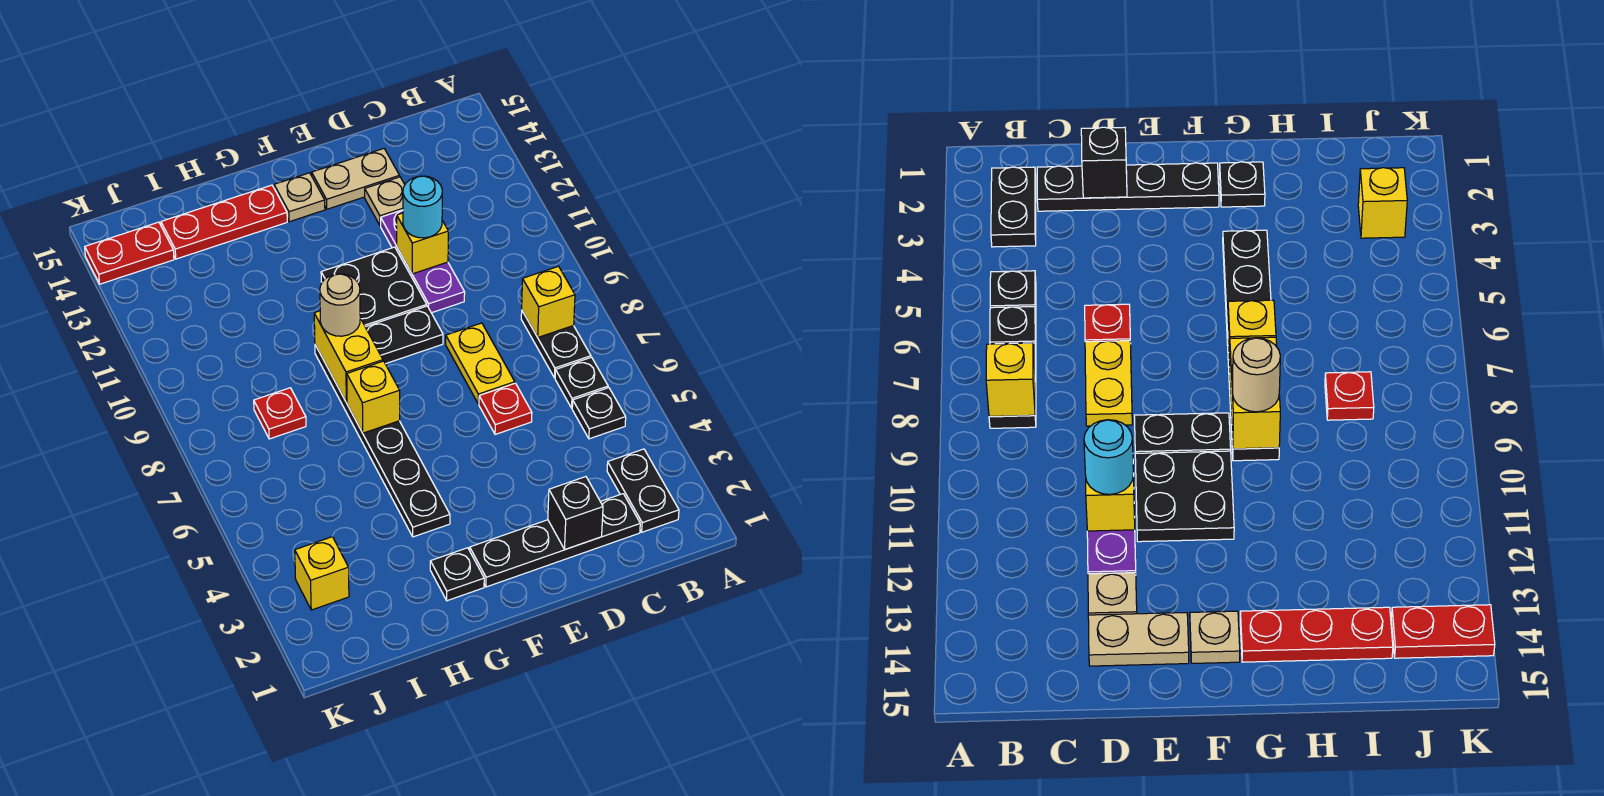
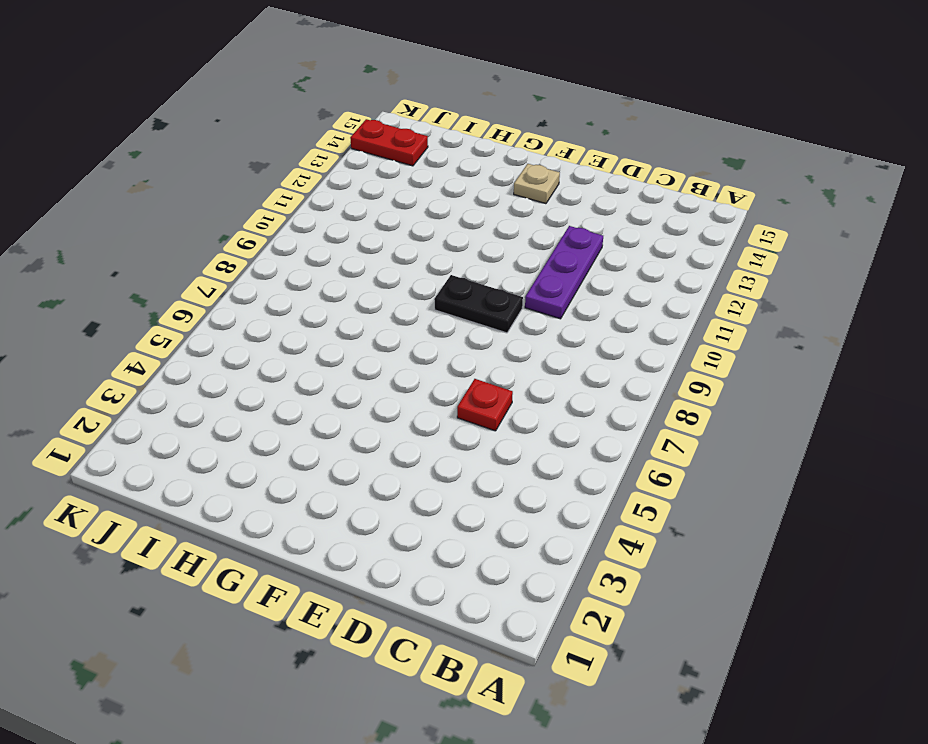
none -> black 1x2 plate [607,449,679,532]
none -> black 1x1 plate [572,388,626,439]
none -> black 1x1 plate [555,357,608,408]

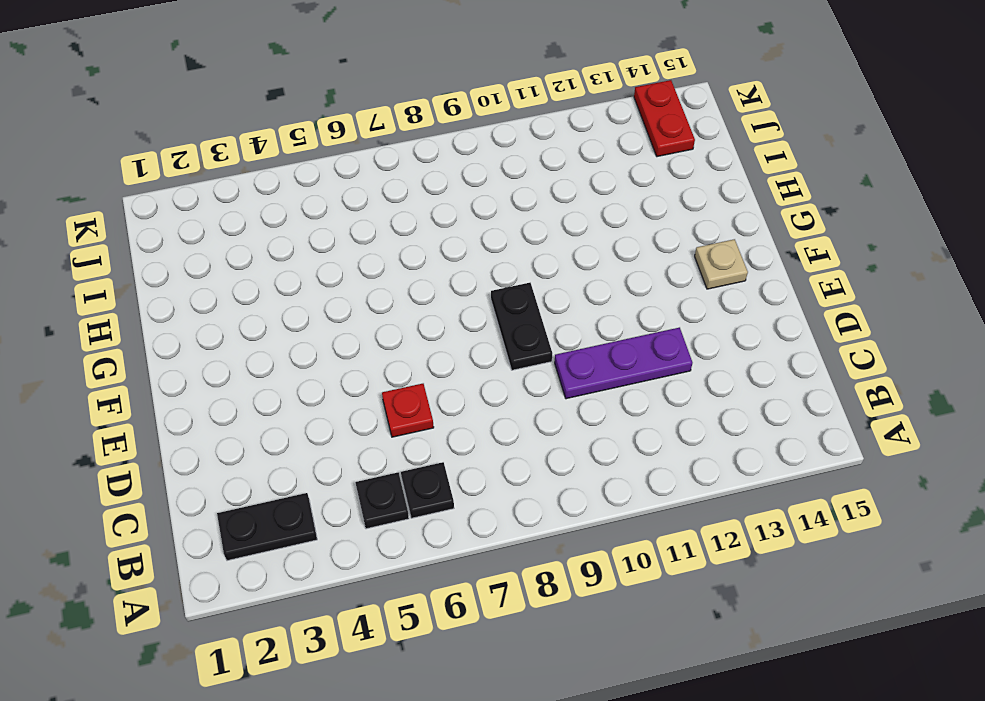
none -> black 1x2 plate [521,311,591,378]
none -> black 1x4 plate [470,494,640,587]
none -> yellow 1x2 plate [446,323,515,404]

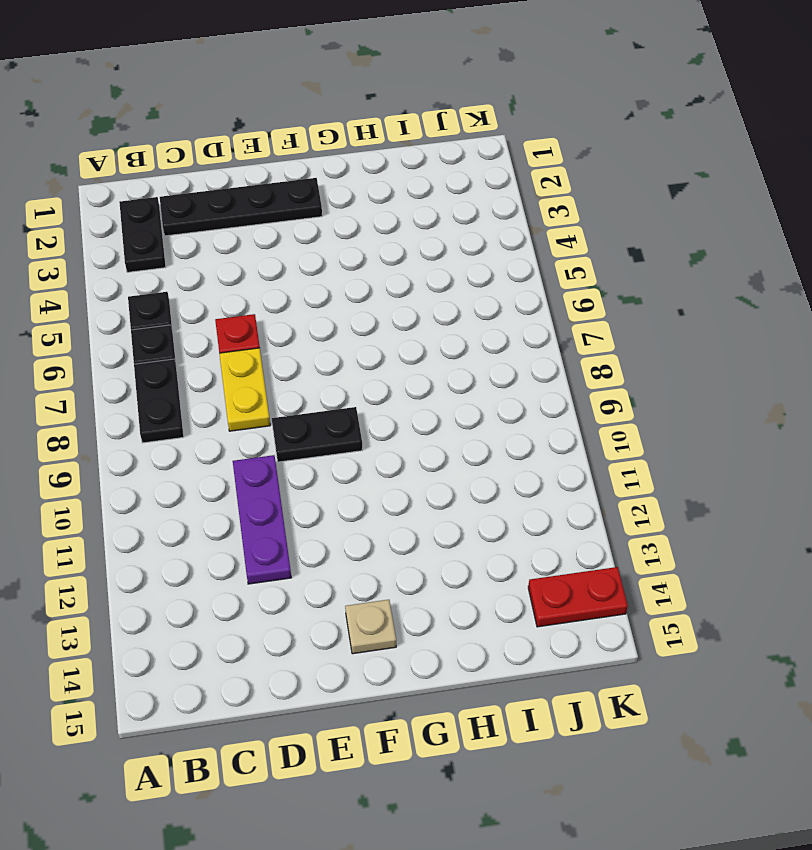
none -> tan 1x1 plate [365,177,405,226]
none -> tan 1x2 plate [312,149,400,209]
none -> black 2x2 plate [321,247,427,327]

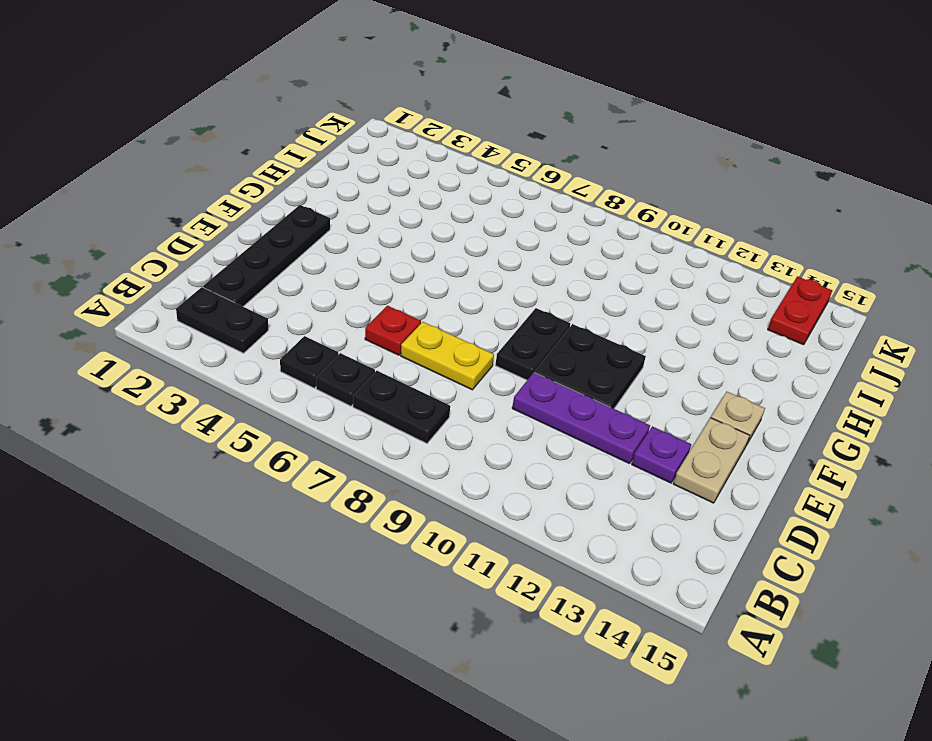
purple 1x1 plate [632,426,691,483] -> tan 1x1 plate [365,177,405,226]
none -> black 1x1 plate [430,548,484,601]
none -> black 1x6 plate [315,345,450,537]
none -> red 1x3 plate [161,185,287,259]

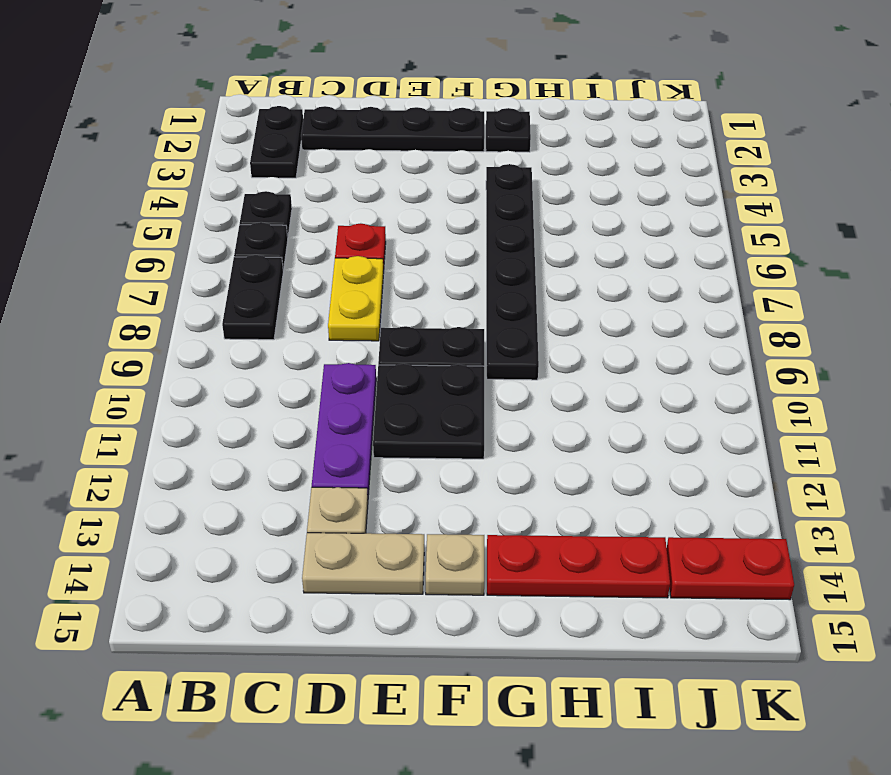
none -> red 1x1 plate [254,388,306,439]
none -> yellow 1x1 brick [295,537,349,610]
none -> yellow 1x1 brick [522,266,575,337]

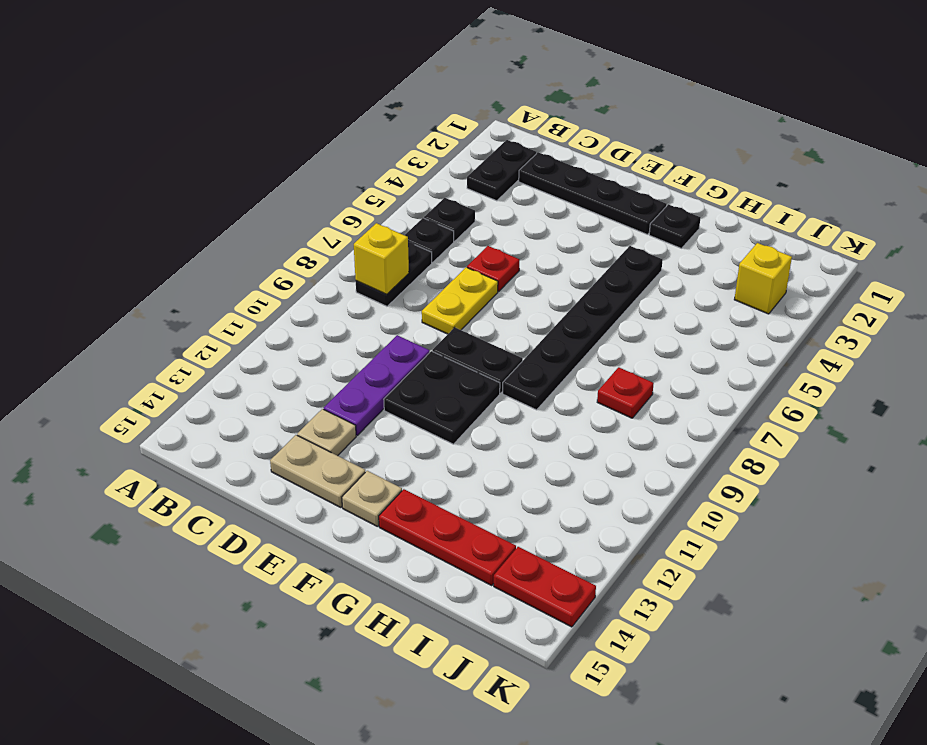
none -> black 1x1 brick [548,477,603,549]
none -> yellow 1x1 brick [397,213,448,274]
none -> yellow 1x1 brick [347,361,400,433]

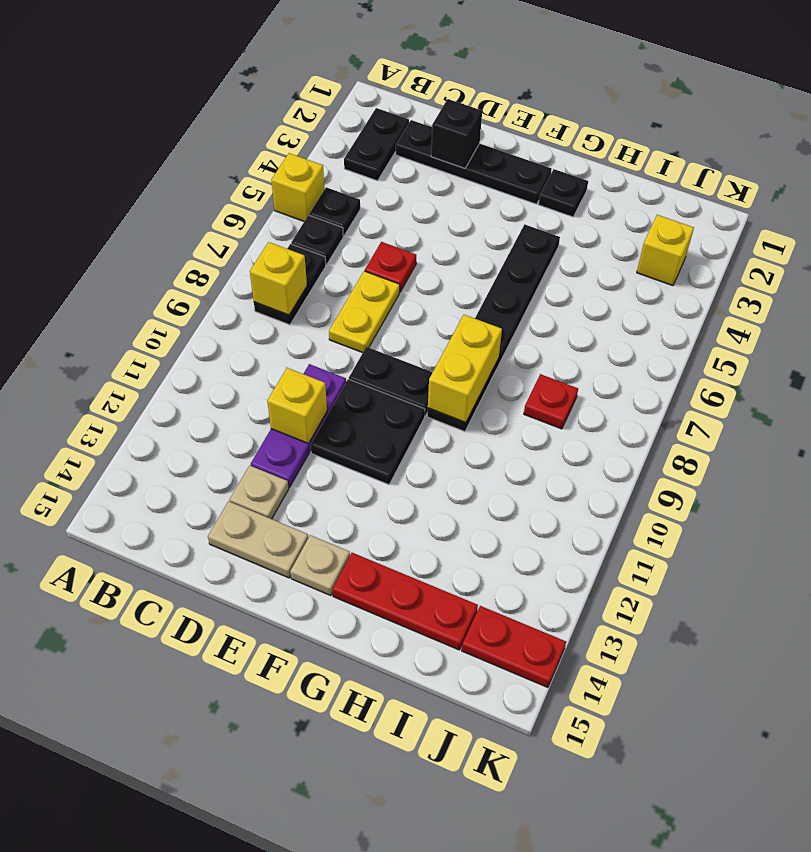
yellow 1x1 brick [271,153,324,221] -> yellow 1x1 brick moved to [347,361,400,433]
none -> cyan 1x1 round brick [403,176,442,238]
none -> tan 1x1 round brick [320,274,360,336]

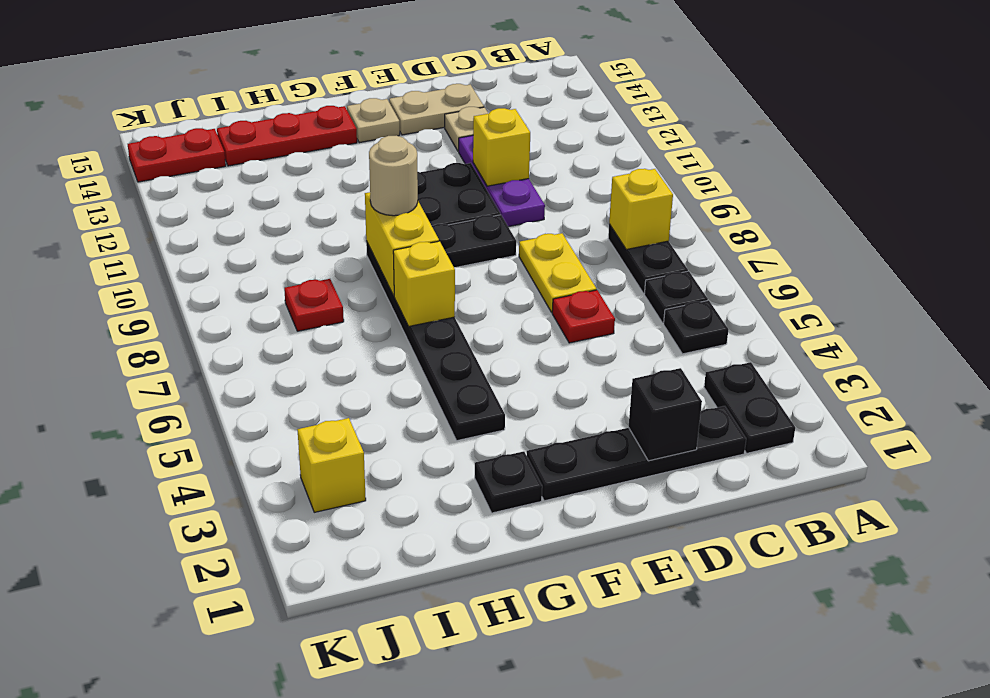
none -> cyan 1x1 round brick [403,176,442,238]

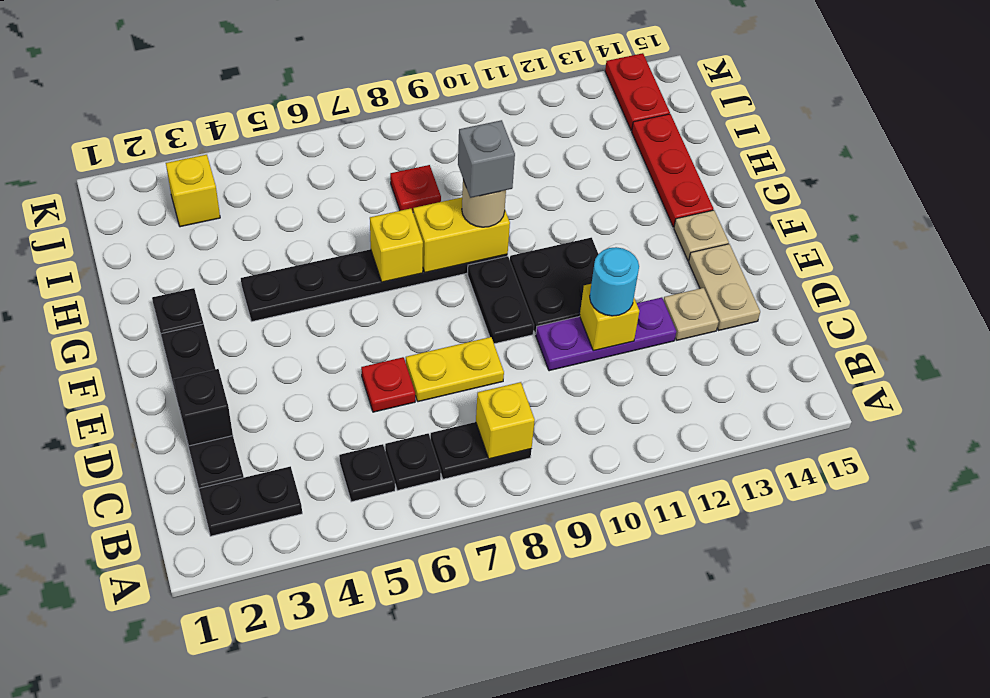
grey 1x1 brick [458,120,515,198] -> none

